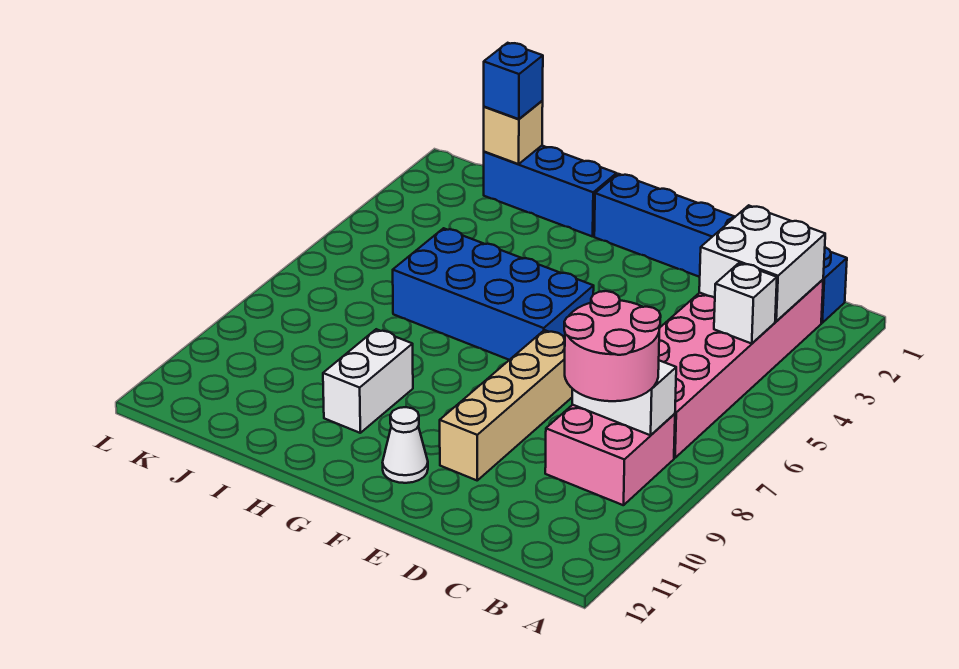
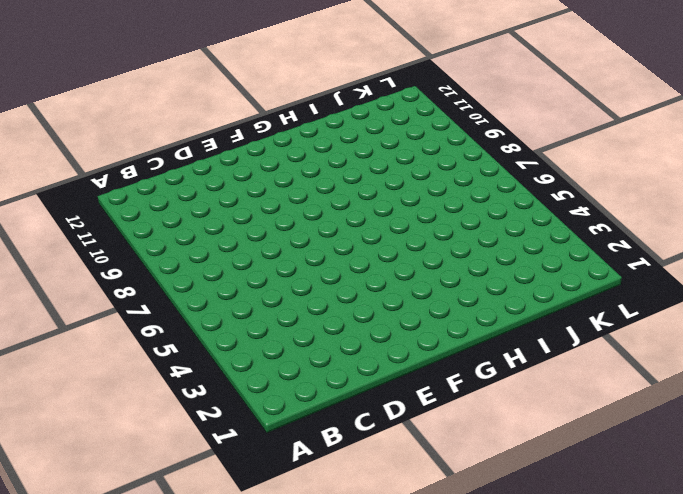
none -> blue 1x6 brick [594,174,847,323]
none -> pink 2x6 brick [659,280,823,458]
none -> pink 2x2 brick [545,405,675,505]

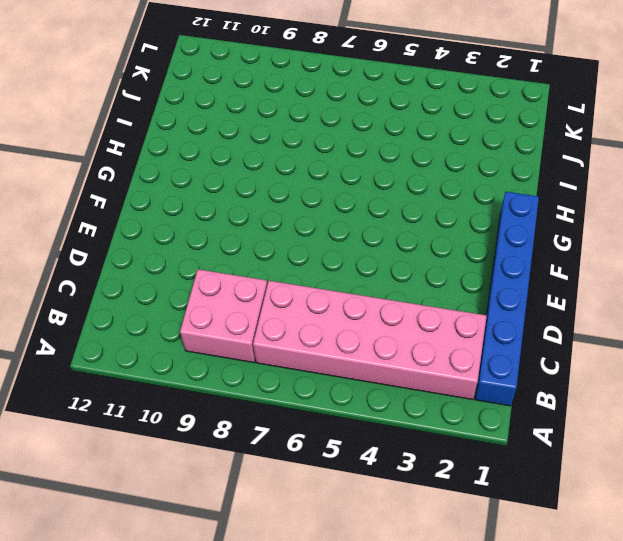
none -> tan 1x4 brick [440,330,572,480]
none -> blue 2x4 brick [393,228,594,360]
none -> white 1x1 cone [383,407,428,483]

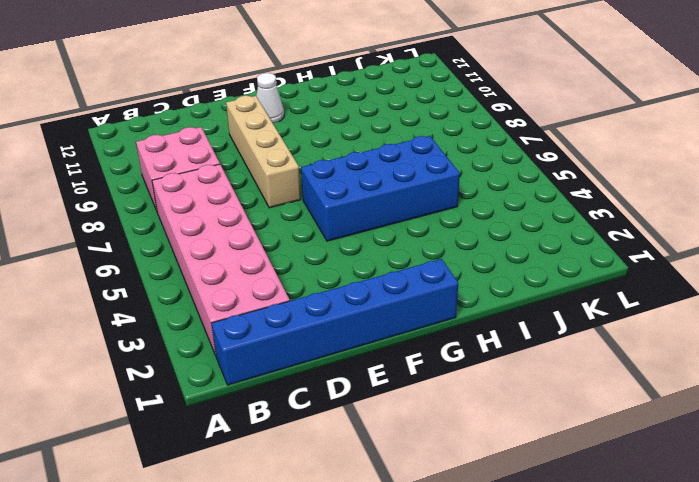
none -> blue 1x3 brick [484,146,617,237]
none -> white 1x2 brick [323,329,413,433]
none -> white 2x2 brick [699,205,825,321]

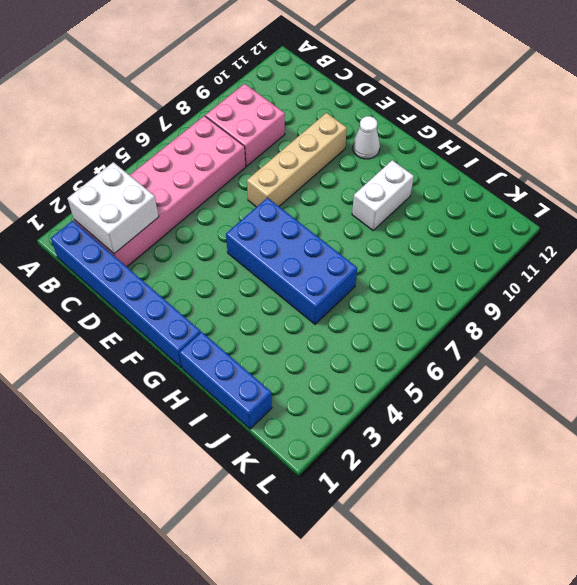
none -> white 1x1 brick [714,263,777,344]
none -> white 1x2 brick [572,360,676,435]
none -> tan 1x1 brick [484,101,543,164]

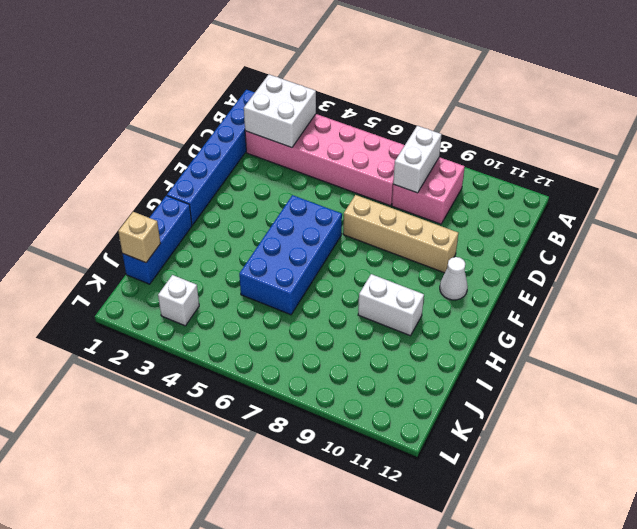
white 1x1 brick [158,275,199,326] -> white 1x1 brick moved to [714,263,777,344]
none -> pink 2x2 round brick [564,291,661,401]
none -> blue 1x1 brick [484,43,543,119]

